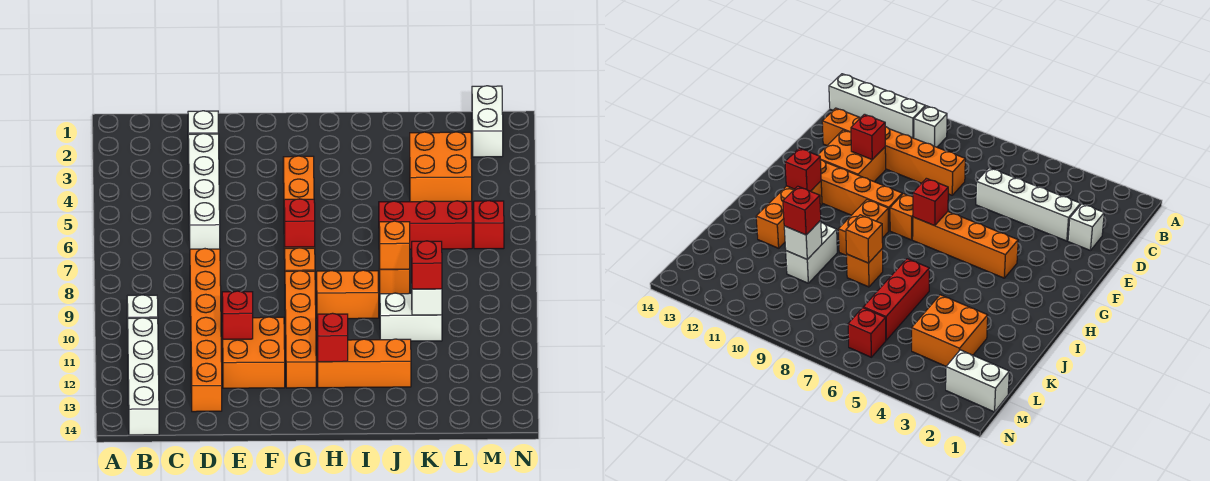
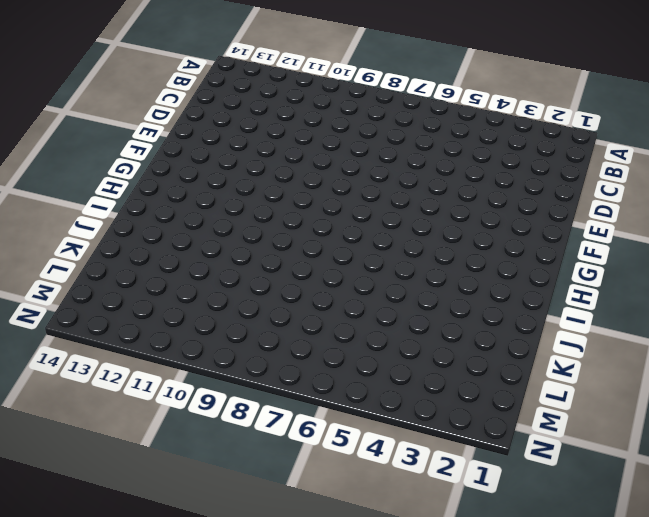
none -> white 1x1 brick [127,295,158,329]
none -> white 1x4 brick [128,318,159,435]
none -> white 1x1 brick [188,111,218,134]

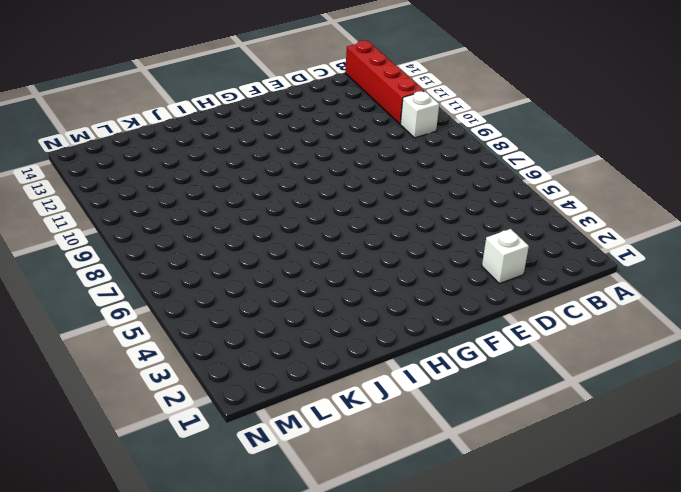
red 1x4 brick [345,41,424,124] -> white 1x4 brick [128,318,159,435]
none -> white 1x4 brick [188,134,220,249]
none -> orange 1x6 brick [190,249,222,412]
none -> orange 2x2 brick [222,317,285,388]

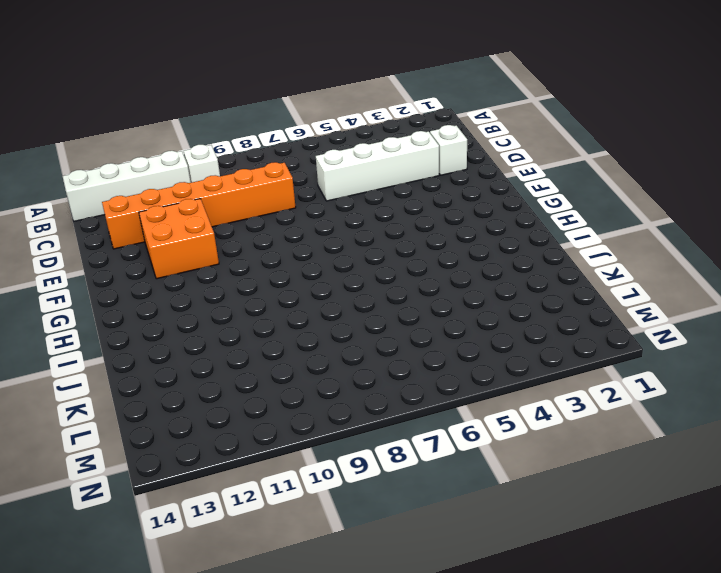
none -> orange 1x4 brick [283,156,315,259]
none -> orange 1x1 brick [285,248,315,271]
none -> orange 1x4 brick [285,271,316,388]

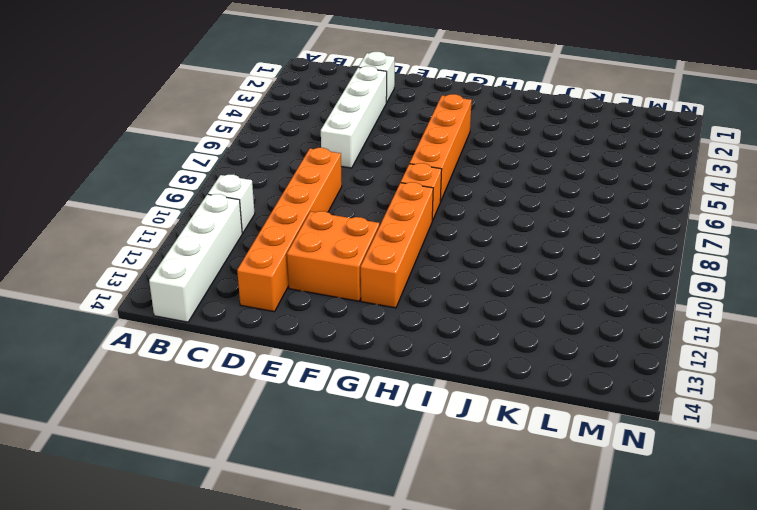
none -> orange 1x2 brick [317,270,379,319]
none -> orange 1x3 brick [317,339,411,388]
none -> red 1x3 brick [379,201,472,249]

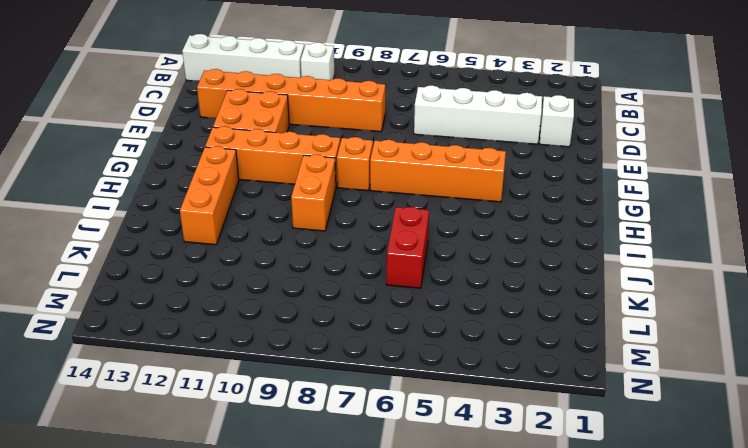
red 1x2 brick [387,207,429,288] -> red 1x3 brick [379,201,472,249]
none -> orange 1x1 brick [379,253,410,294]
none -> white 1x2 brick [380,293,442,341]
none -> orange 2x2 brick [410,132,472,202]

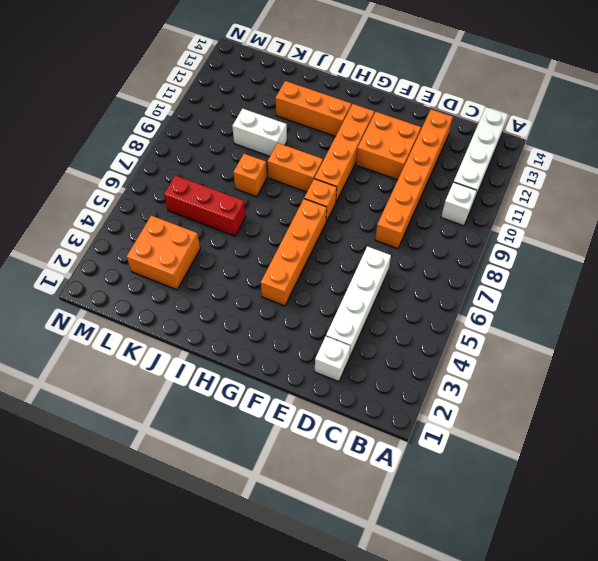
none -> white 1x2 brick [472,86,503,157]
none -> red 1x1 brick [474,201,504,249]
none -> red 1x1 brick [222,291,253,339]

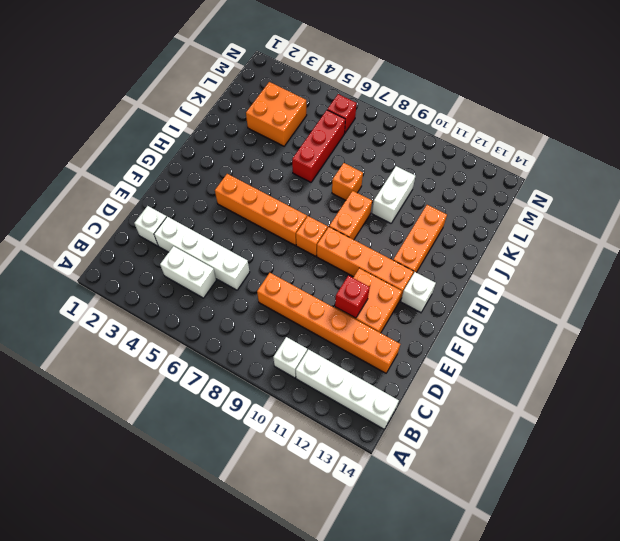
white 1x2 brick [160,246,216,298] -> white 1x2 brick moved to [472,86,503,157]
white 1x1 brick [401,272,436,313] -> white 1x1 brick moved to [412,289,442,315]
none -> red 1x1 brick [284,199,315,247]
none -> red 1x1 brick [317,313,348,362]
none -> orange 1x1 brick [379,221,410,269]

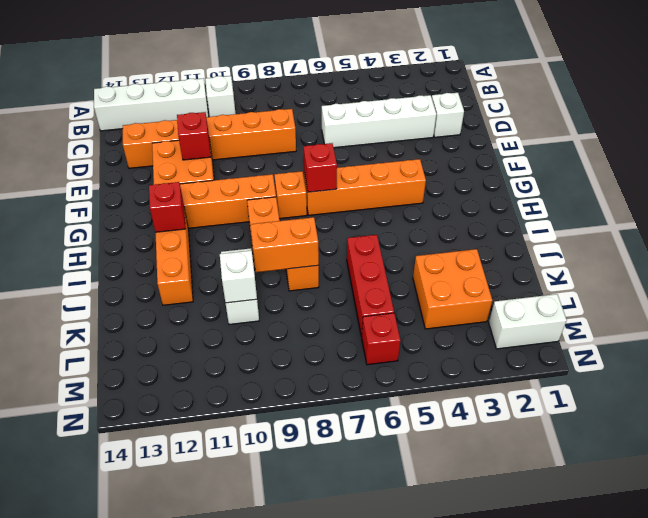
orange 1x2 brick [250,217,319,272] -> orange 1x1 brick [379,221,410,269]
none -> red 1x1 brick [412,241,442,289]

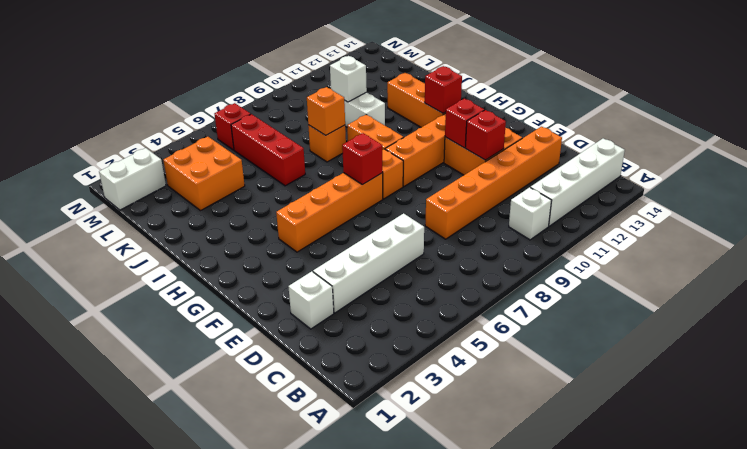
red 1x1 brick [445,99,484,148] -> red 1x1 brick moved to [412,241,442,289]

